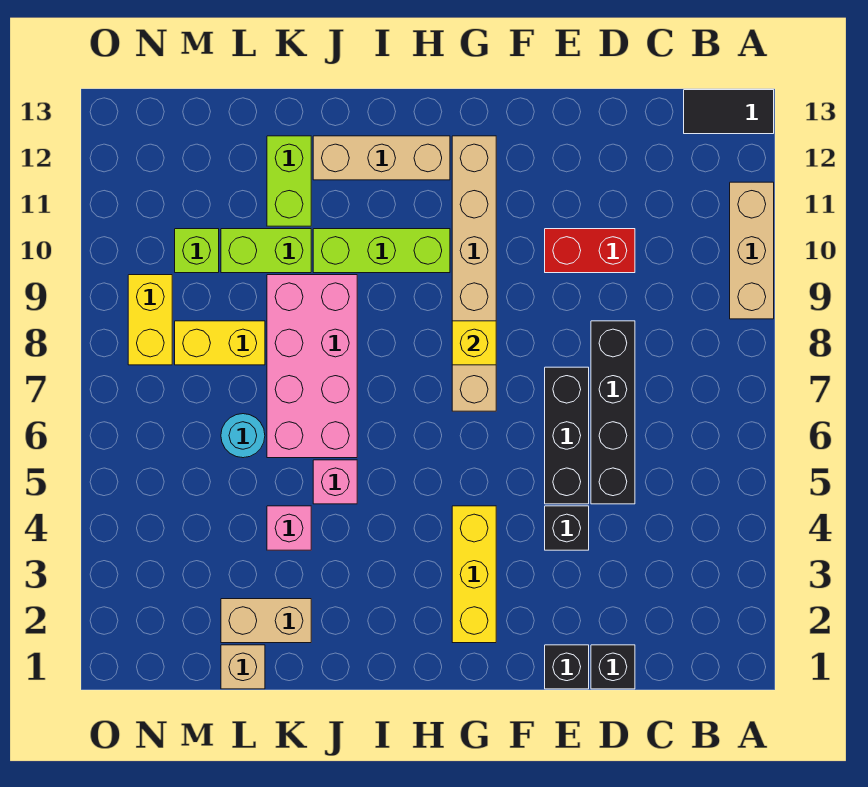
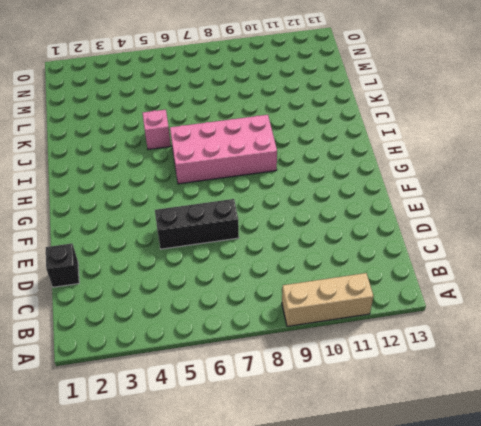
pink 2x4 brick [170,115,277,184] -> pink 2x4 brick moved to [267,275,357,458]
none -> black 1x2 tile [684,90,774,134]
none -> black 1x4 brick [591,321,635,504]
none -> red 1x2 brick [545,229,635,273]

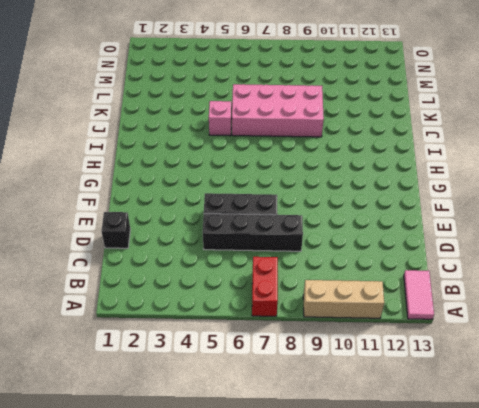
red 1x2 brick [252,257,278,316] -> red 1x2 brick moved to [545,229,635,273]
pink 1x2 tile [404,270,434,319] -> black 1x2 tile [684,90,774,134]
none -> black 1x1 brick [545,645,589,689]
none -> black 1x1 brick [545,506,589,550]
none -> yellow 1x3 brick [452,506,496,643]

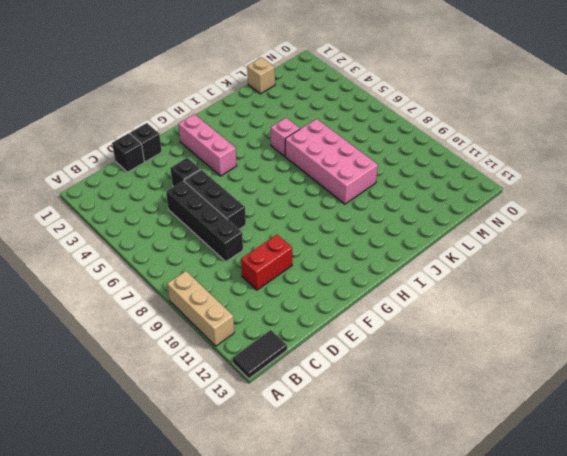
pink 1x3 brick [178,114,237,176] -> yellow 1x3 brick [452,506,496,643]
none -> tan 1x6 brick [452,136,496,411]
none -> lime 1x3 brick [313,229,450,273]
none -> tan 1x3 brick [313,136,450,180]

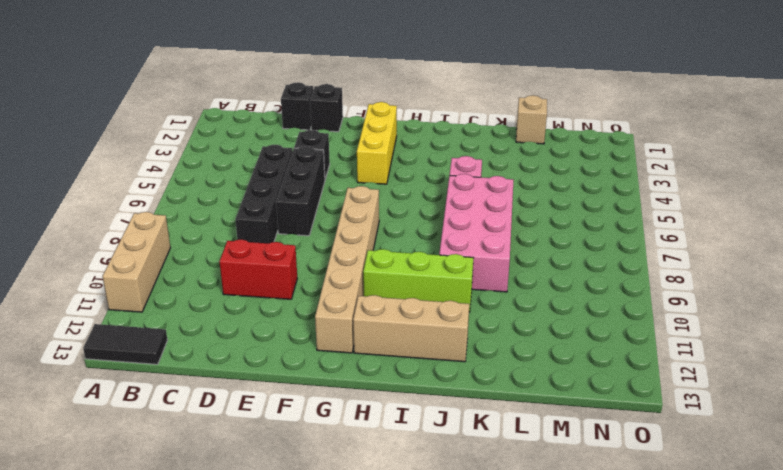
none -> tan 1x2 brick [221,599,311,643]
none -> pink 1x1 brick [267,506,311,550]
none -> lime 1x2 brick [221,229,311,273]

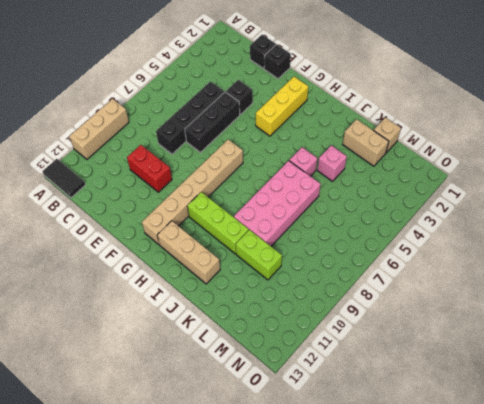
none -> lime 1x2 brick [267,136,311,226]
none -> cyan 1x1 round brick [221,414,265,458]
none -> yellow 1x2 brick [175,321,265,365]

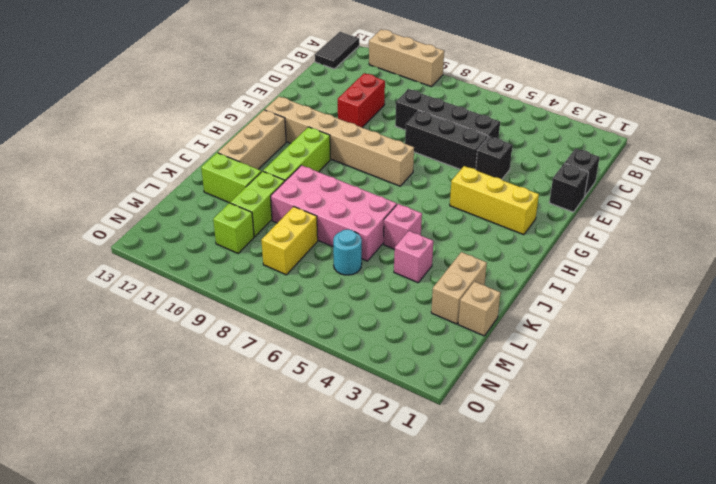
none -> yellow 1x2 brick [128,275,172,365]
none -> yellow 1x1 brick [452,321,496,365]

